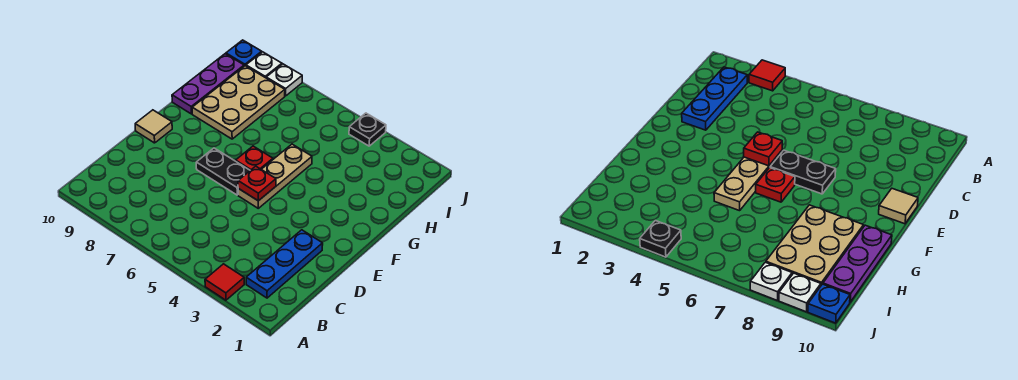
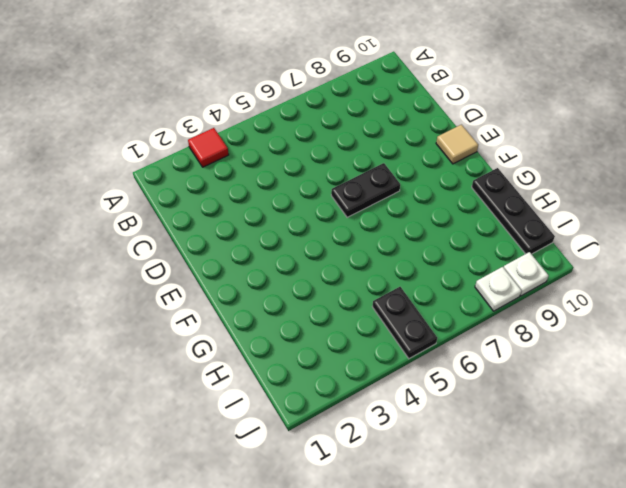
black 1x3 plate [472,168,555,254] -> purple 1x3 plate [172,54,244,114]
black 1x2 plate [372,287,437,359] -> none
none -> blue 1x3 plate [246,230,323,298]
none -> tan 1x3 plate [238,144,312,208]
none -> red 1x1 plate [236,146,273,170]

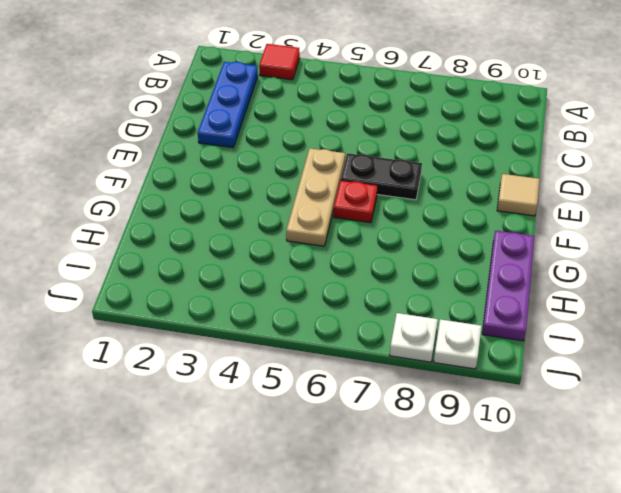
none -> tan 2x3 plate [192,66,285,139]
none -> black 1x1 plate [349,113,386,146]
none -> blue 1x1 plate [226,40,262,66]

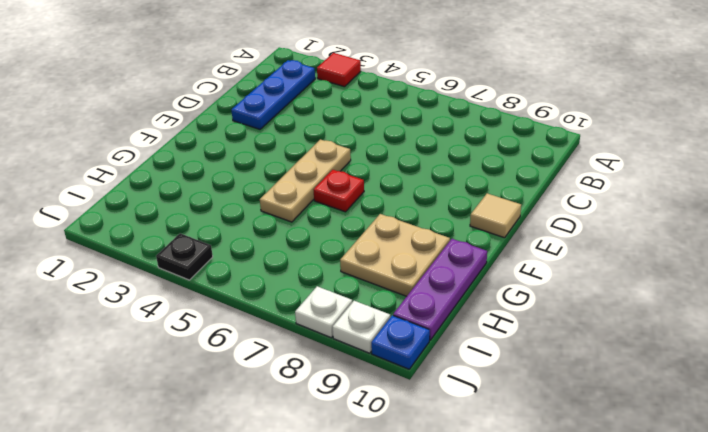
tan 2x2 plate [340,214,450,296] -> tan 2x3 plate [192,66,285,139]
none -> black 1x2 plate [196,148,250,195]
none -> red 1x1 plate [238,166,276,201]

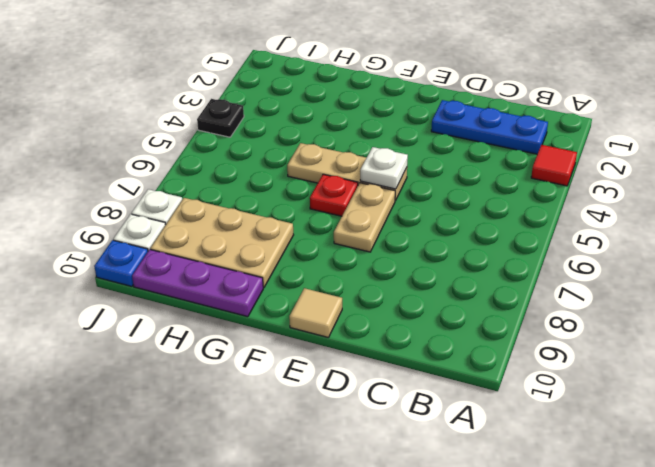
white 1x1 plate [360,147,408,189] -> red 1x1 plate [238,166,276,201]
tan 1x2 plate [334,183,395,252] -> black 1x2 plate [196,148,250,195]

